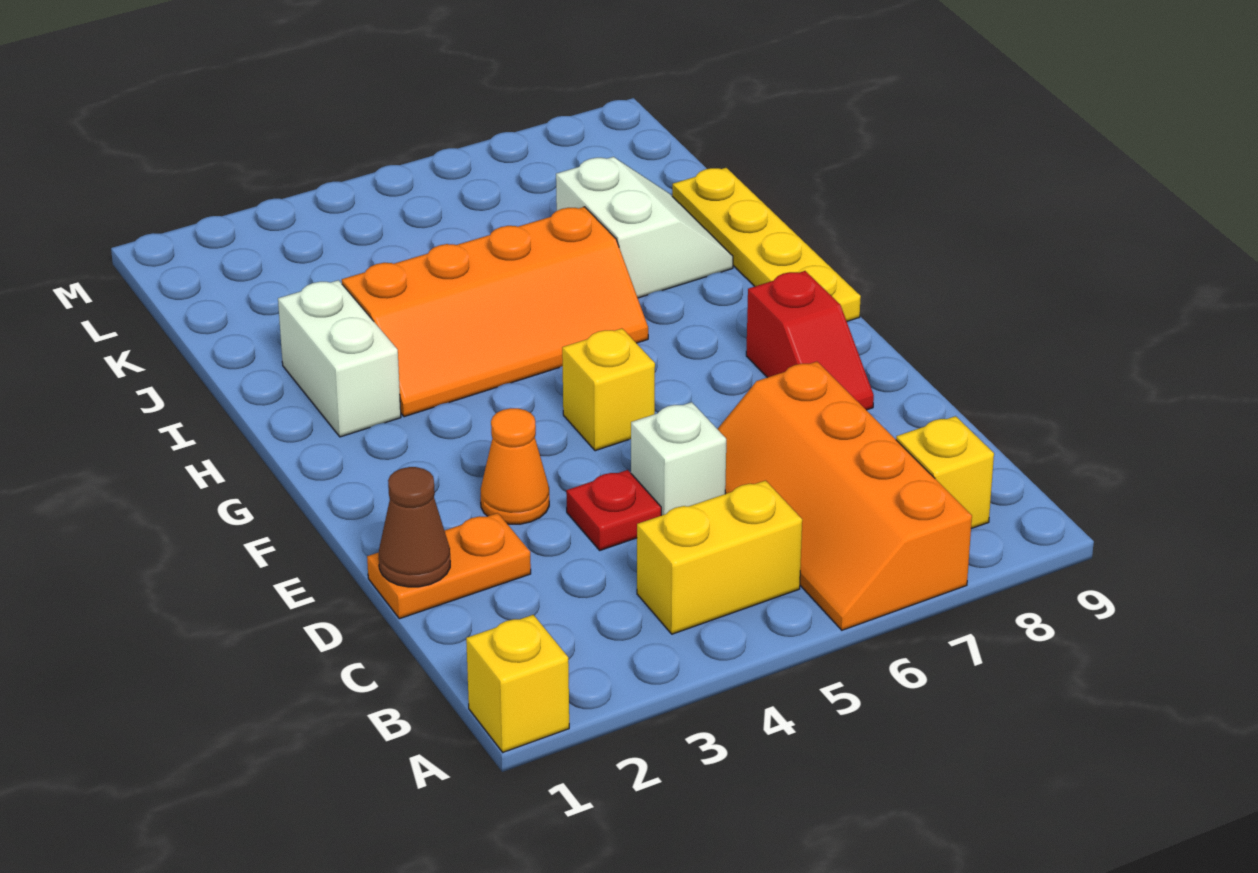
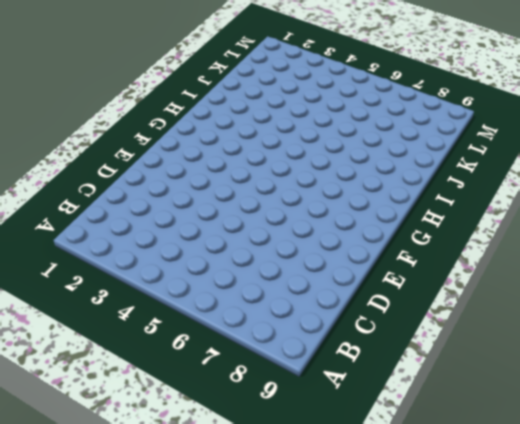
none -> yellow 1x1 brick [466,615,569,752]
none -> orange 2x4 slope [718,362,972,630]
none -> yellow 1x2 brick [637,481,802,634]

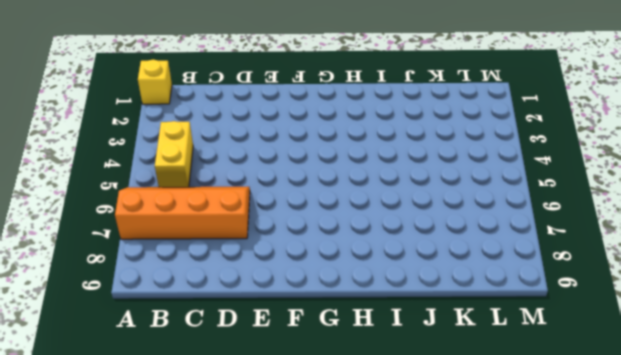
none -> yellow 1x1 brick [896,416,994,529]
none -> orange 1x2 plate [367,513,531,619]
none -> red 1x1 plate [566,470,661,550]

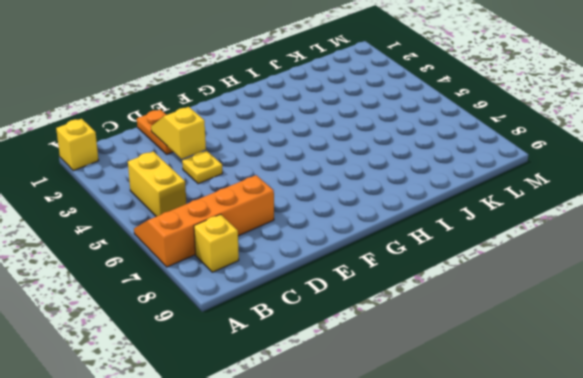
yellow 1x2 slope [151,107,206,159] -> none
yellow 1x1 plate [182,151,223,184] -> red 1x1 plate [566,470,661,550]
none -> white 1x1 brick [631,402,726,515]
none -> orange 1x1 cone [481,408,549,524]
none -> red 1x2 slope [746,271,874,410]

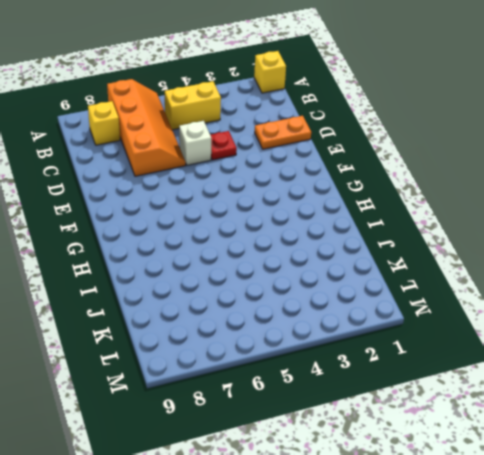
none -> orange 1x1 cone [481,408,549,524]
none -> red 1x2 slope [746,271,874,410]
none -> yellow 1x1 brick [562,328,655,451]

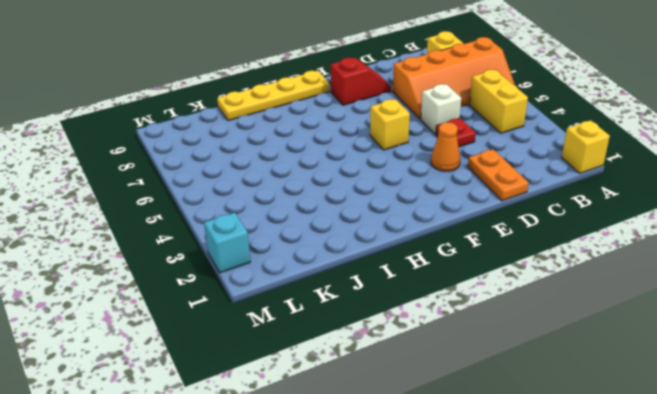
cyan 1x1 brick [204,213,250,273] -> none
none -> white 1x2 brick [278,280,401,437]
none -> orange 2x4 slope [342,207,648,417]
none -> white 2x2 slope [556,157,733,298]

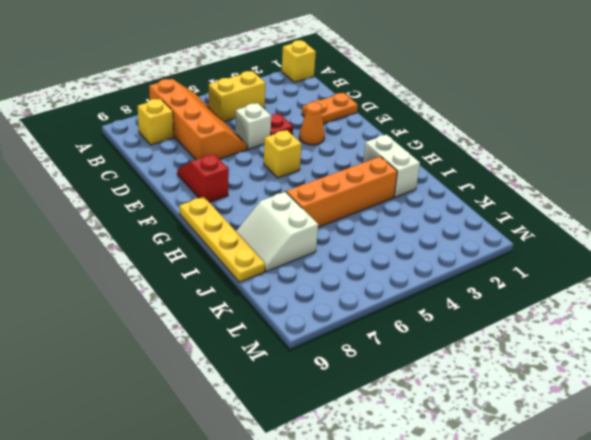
none -> brown 1x1 cone [379,467,450,587]

